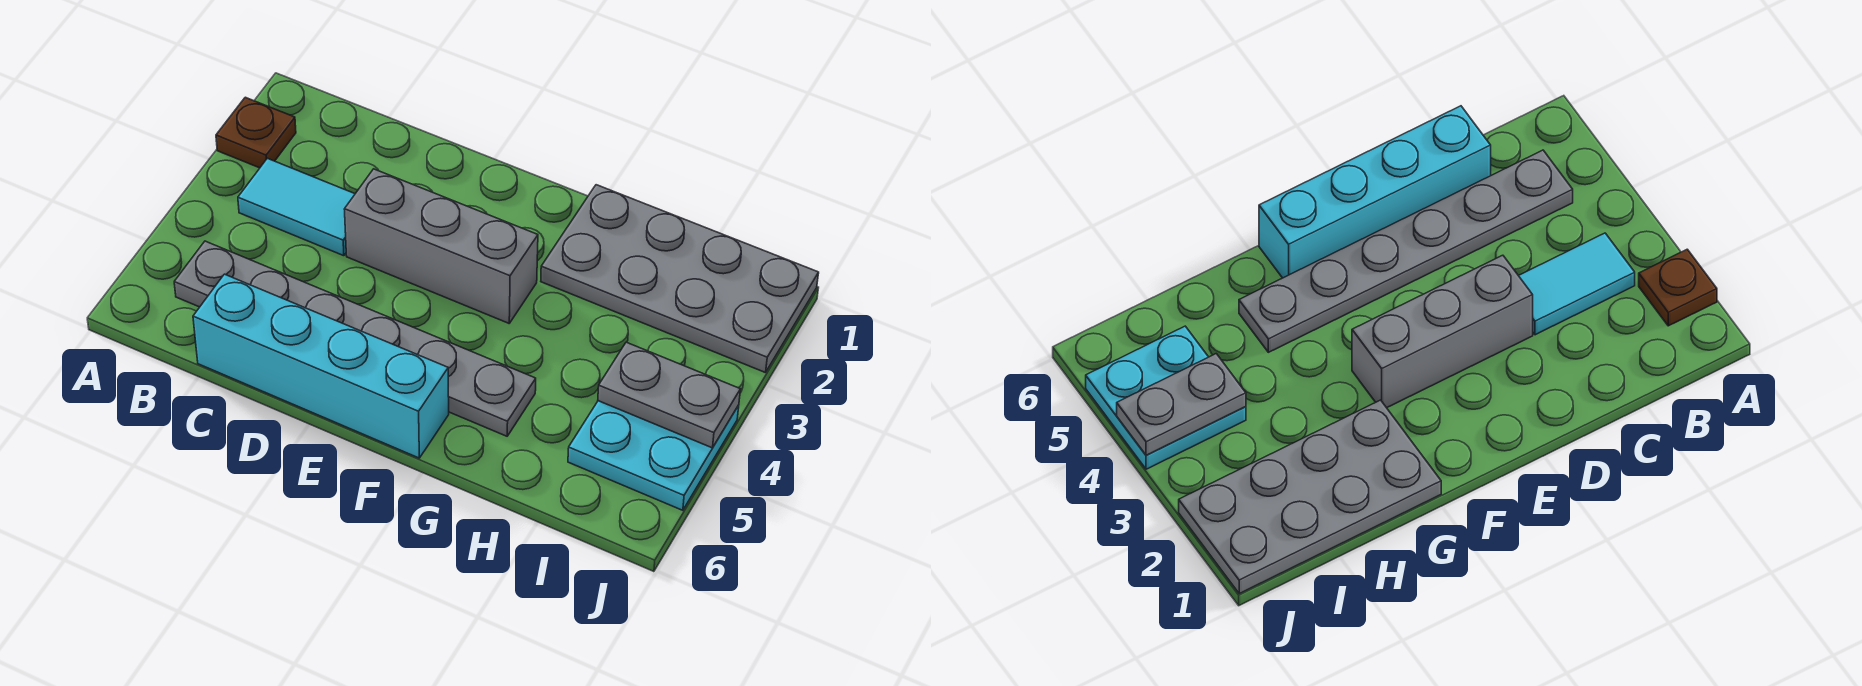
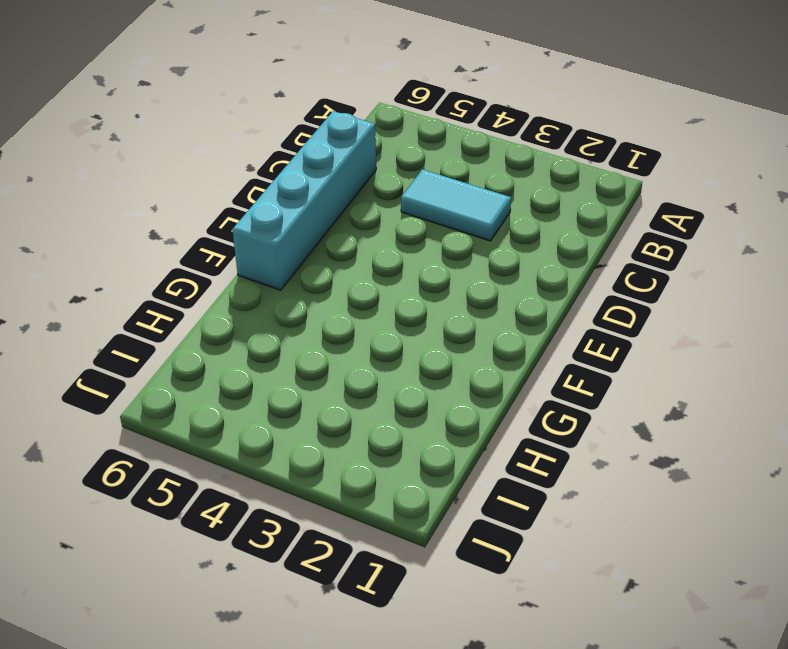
cyan 1x2 tile [401,169,511,241] -> cyan 1x2 tile turned to [238,158,355,256]
none -> brown 1x1 plate [216,97,296,168]
none -> grey 1x6 plate [174,241,536,436]

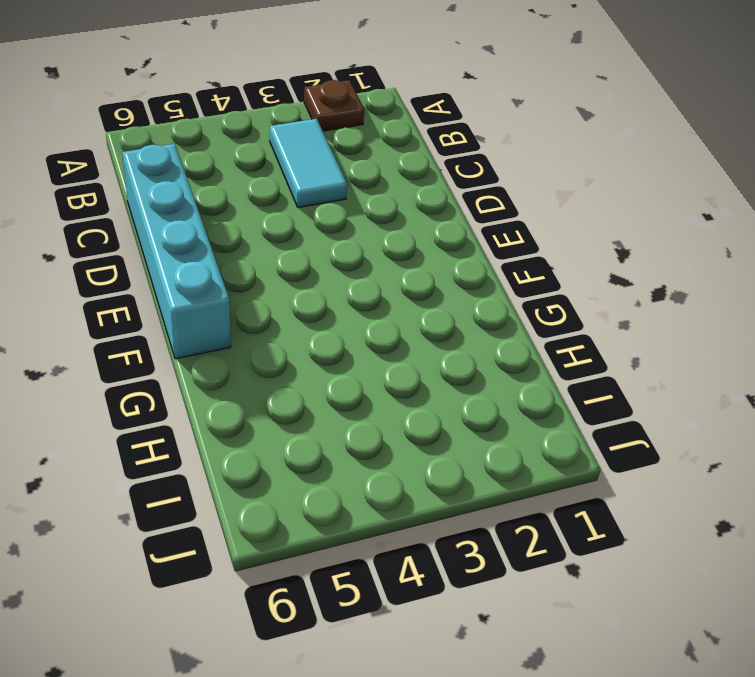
none -> grey 1x6 plate [174,241,536,436]
none -> grey 1x3 brick [344,169,538,323]

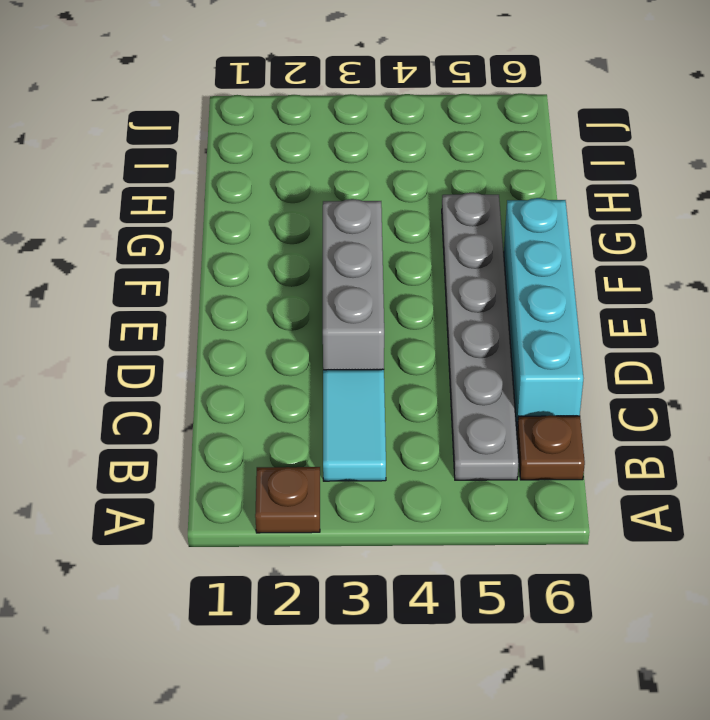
brown 1x1 plate [517,415,585,480] -> none
none -> grey 2x4 plate [541,185,819,373]
none -> cyan 2x2 plate [568,401,739,510]

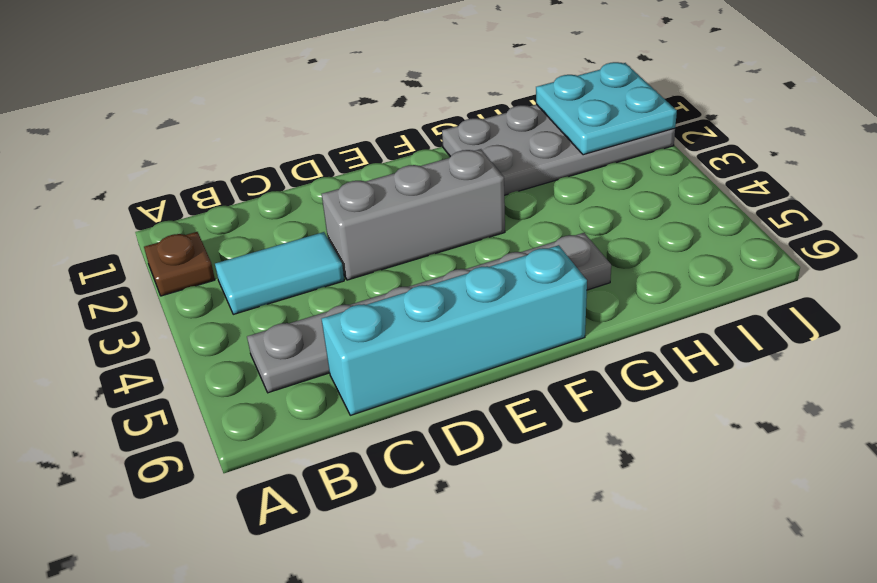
cyan 2x2 plate [536,62,677,155] -> cyan 2x2 plate moved to [568,401,739,510]
none -> grey 1x2 plate [598,342,740,448]

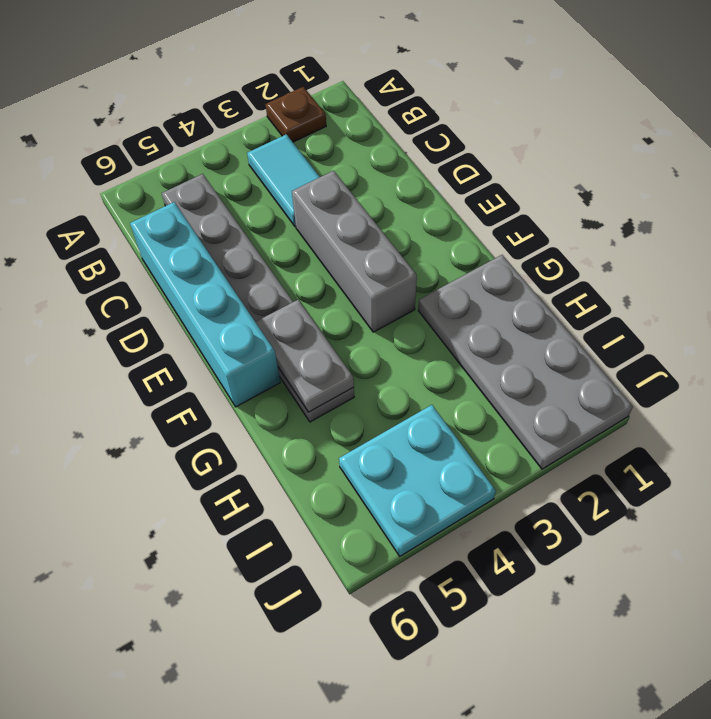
grey 1x2 plate [256,300,354,412] -> grey 1x2 plate moved to [598,342,740,448]

